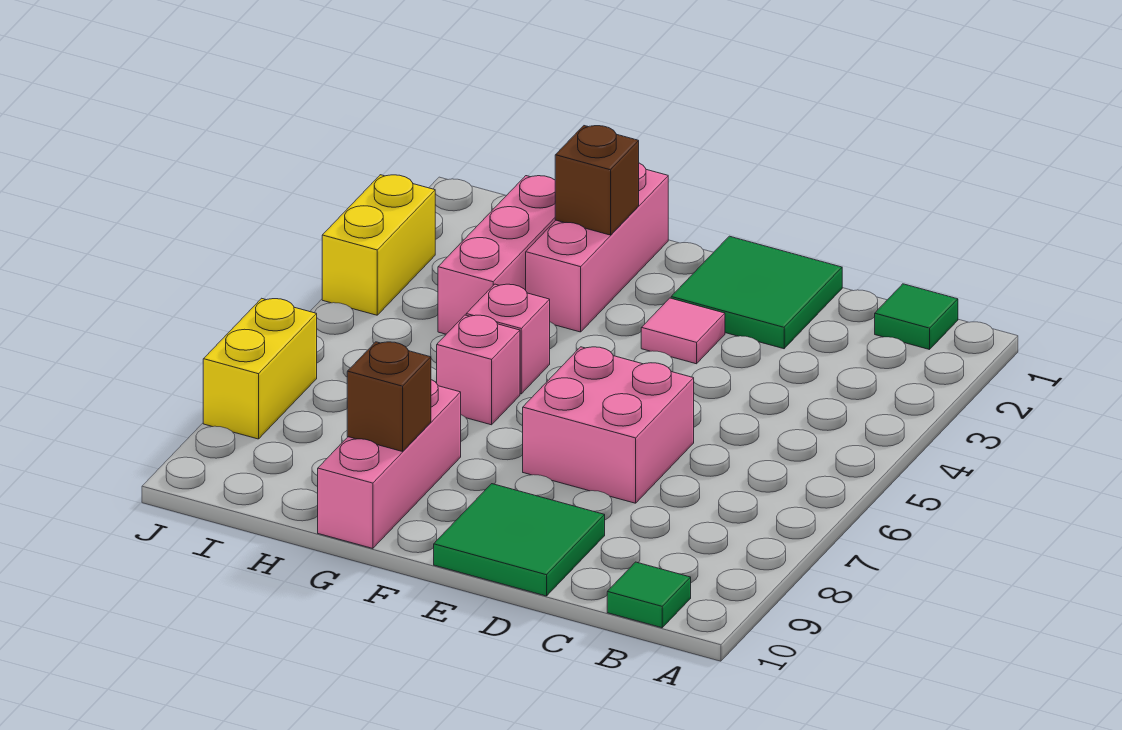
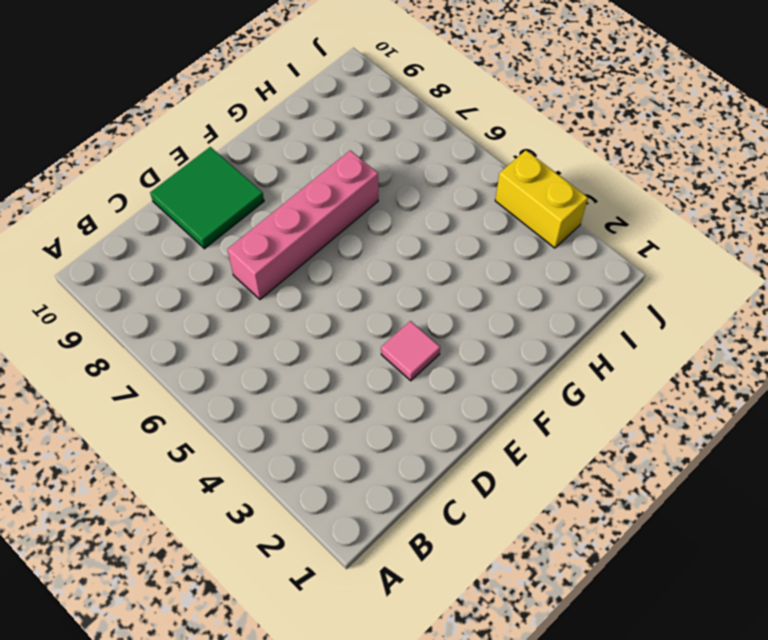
pink 1x4 brick [227,150,378,299] -> pink 2x2 brick [523,347,694,503]
none -> green 1x1 tile [875,284,958,350]
none -> green 1x1 tile [607,562,691,628]
none -> green 2x2 tile [671,236,842,349]

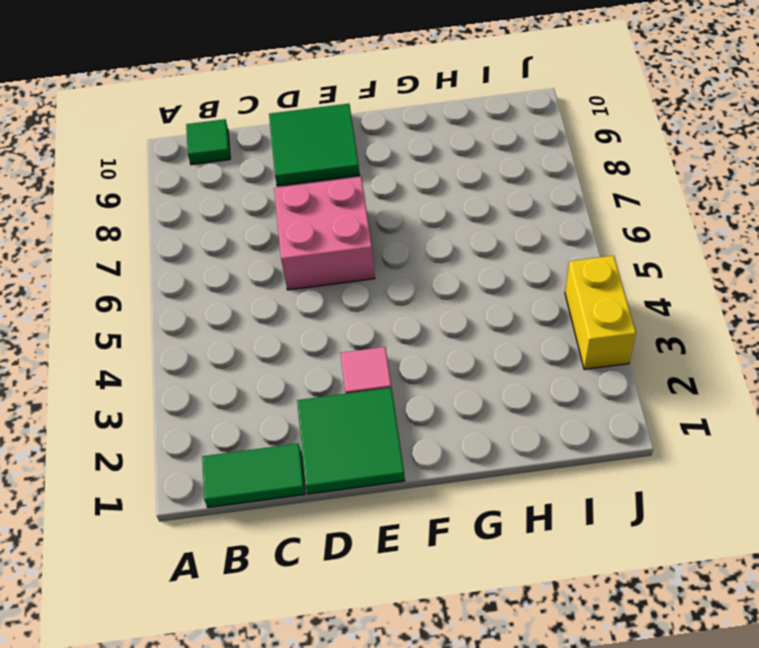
green 1x2 tile [202,443,305,508] -> green 1x1 tile [875,284,958,350]
none -> pink 1x3 brick [526,163,668,332]
none -> pink 1x1 brick [466,284,550,394]
none -> pink 1x1 brick [437,315,520,425]

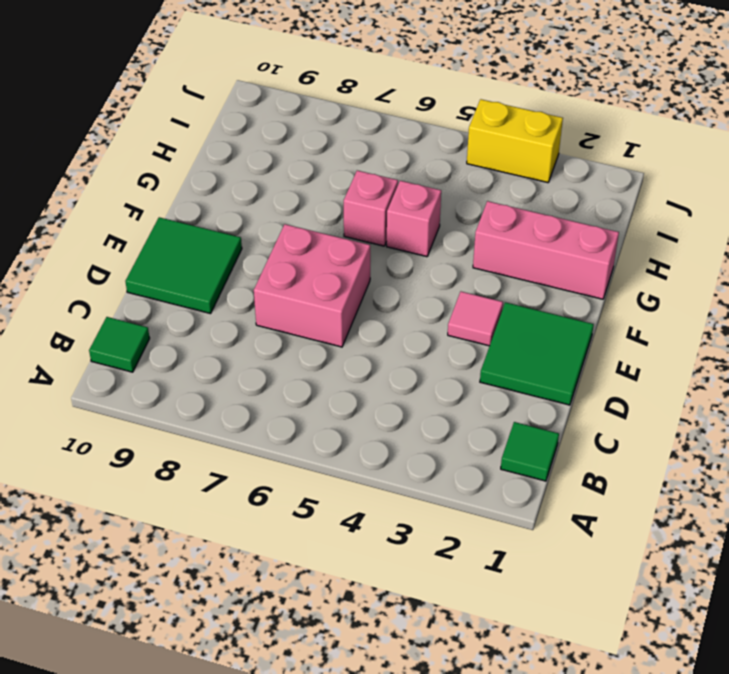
none -> pink 1x3 brick [318,380,461,548]
none -> pink 1x3 brick [438,176,556,334]
none -> yellow 1x2 brick [203,298,317,439]

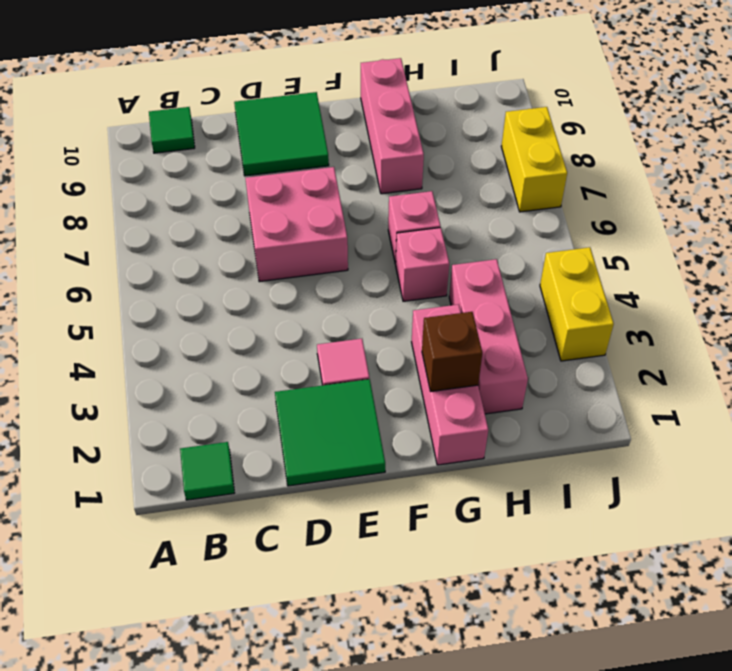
none -> brown 1x1 brick [347,342,431,452]

